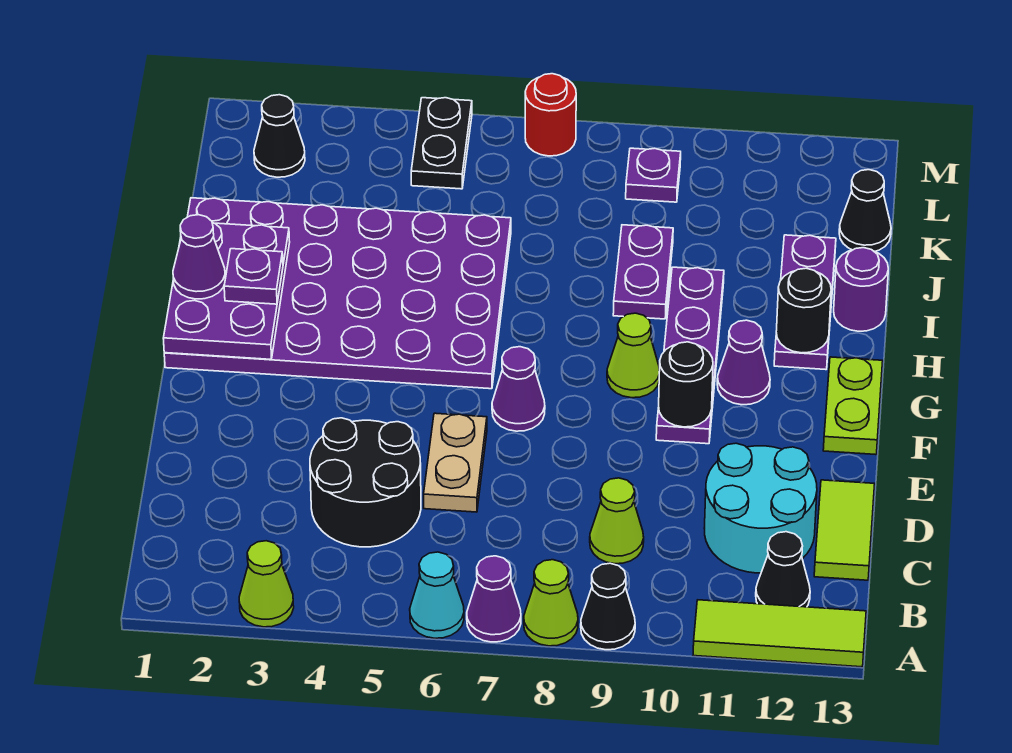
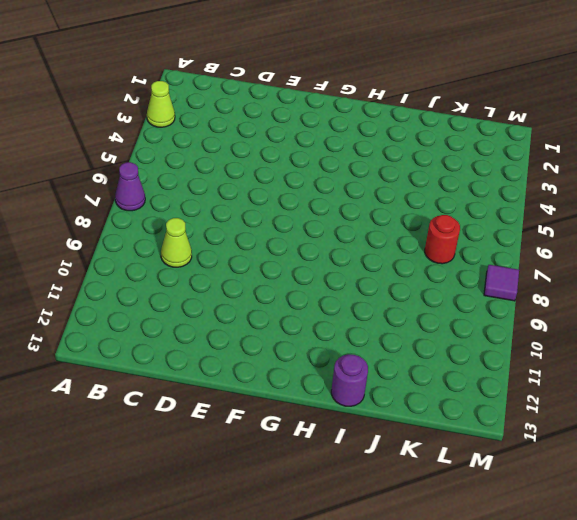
red 1x1 round brick [425,215,460,264] -> red 1x1 round brick moved to [525,74,576,156]
purple 1x1 tile [484,265,519,301] -> none
none -> cyan 1x1 cone [410,552,464,638]
none -> lime 1x1 cone [524,560,578,646]
none -> black 1x1 cone [581,563,635,650]
none -> lime 1x3 tile [693,600,866,667]

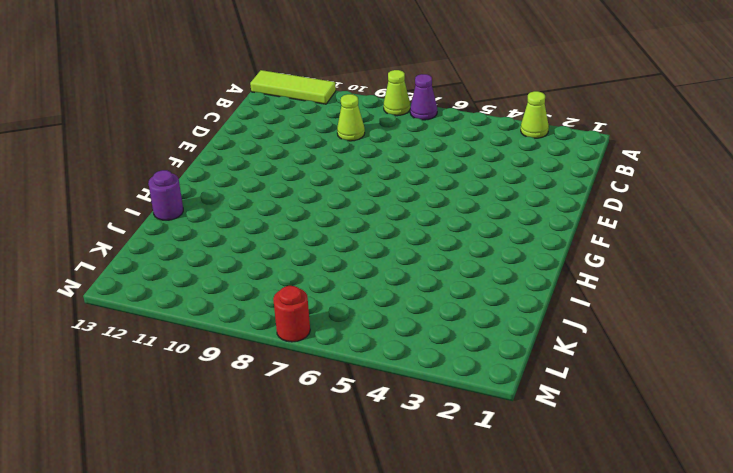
none -> cyan 1x1 cone [410,552,464,638]
none -> black 1x1 cone [581,563,635,650]
none -> black 1x1 cone [756,532,810,607]
none -> black 2x2 round brick [310,418,421,547]

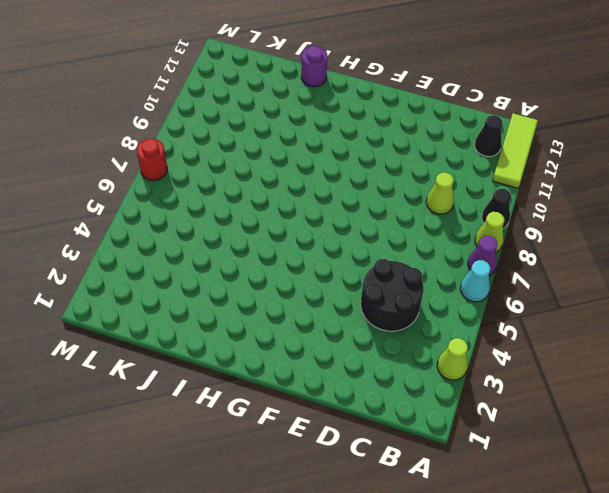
none -> cyan 2x2 round brick [704,443,817,573]
none -> lime 1x2 tile [814,480,875,580]
none -> tan 1x2 plate [424,413,487,512]
none -> purple 1x1 cone [492,347,545,431]

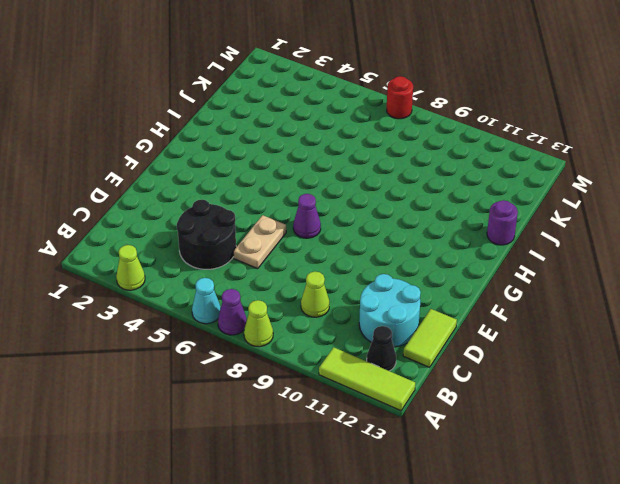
none -> black 1x1 cone [581,563,635,650]
none -> purple 1x4 plate [656,267,724,444]
none -> lime 1x2 plate [823,357,883,455]
none -> purple 4x6 plate [164,198,511,389]

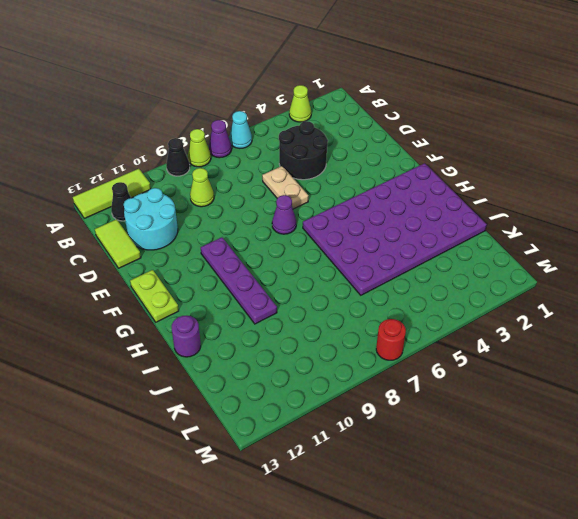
none -> lime 1x1 cone [607,313,660,398]
none -> purple 1x1 cone [717,320,770,405]
none -> purple 1x3 plate [774,235,836,370]
none -> purple 1x2 plate [613,225,673,319]

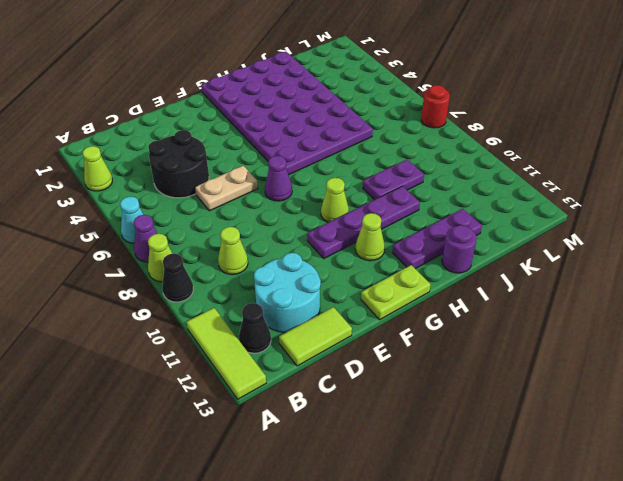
lime 1x1 cone [355,213,385,261] -> purple 1x1 cone [717,320,770,405]
none -> black 1x1 cone [839,170,891,251]
none -> black 1x1 cone [254,95,305,177]
none -> black 1x2 plate [411,98,472,189]
none -> purple 1x1 plate [626,148,681,202]

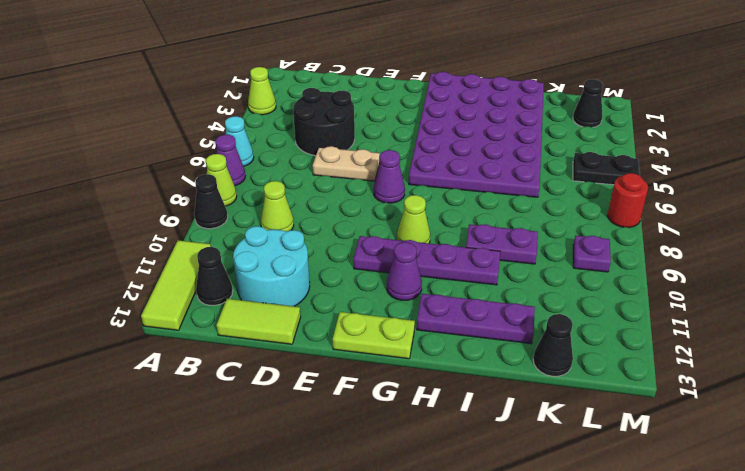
none -> purple 1x1 round brick [834,248,888,331]
none -> black 1x1 round brick [659,342,713,427]
none -> purple 2x3 plate [163,223,290,359]
none -> black 1x1 round brick [776,268,831,353]

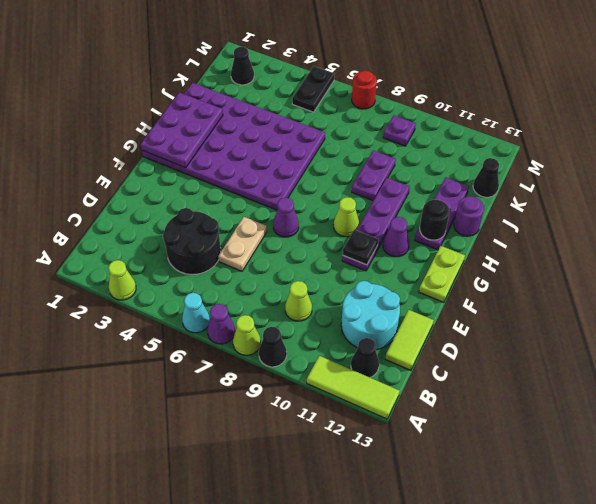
black 1x1 plate [343,230,378,265] -> black 1x1 round brick [659,342,713,427]
none -> purple 1x1 cone [173,215,225,299]
none -> purple 1x1 plate [224,249,283,304]

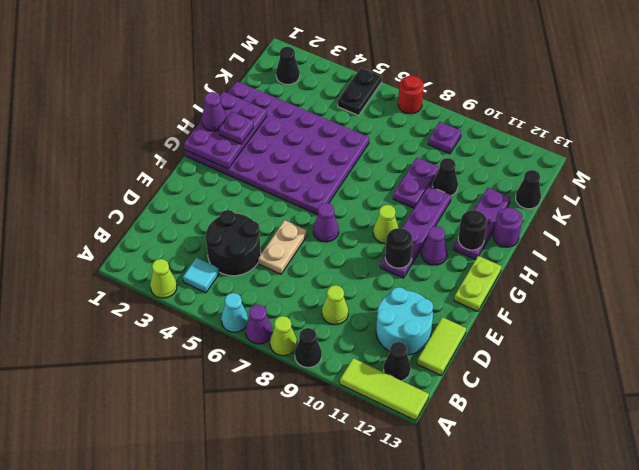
cyan 1x1 tile [183,258,219,293] -> none
black 1x1 cone [433,158,458,196] -> none

